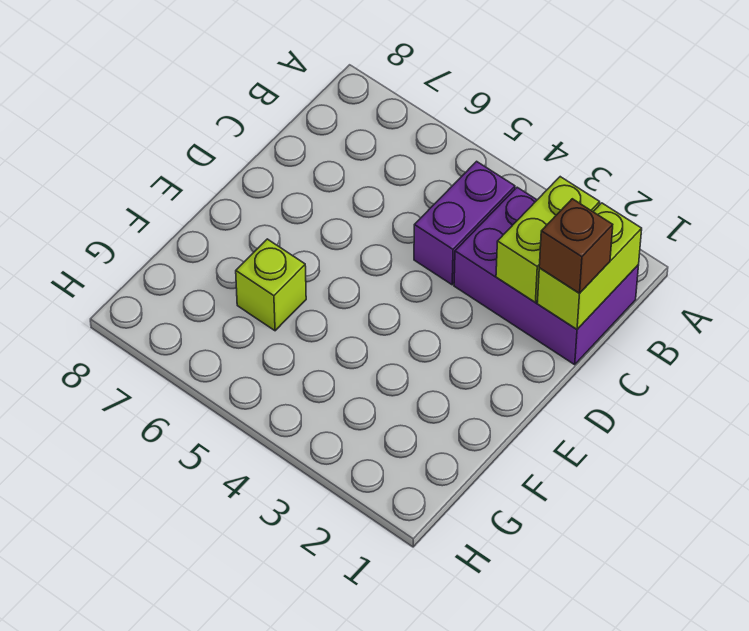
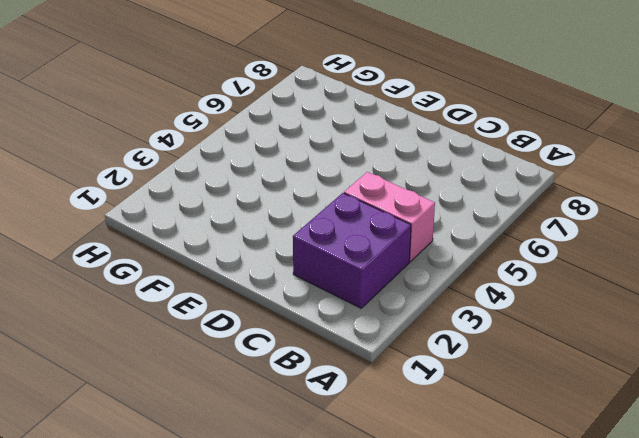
purple 2x2 brick [293,193,411,308] -> purple 2x3 brick [454,187,639,365]
pink 1x2 brick [344,172,435,262] -> purple 1x2 brick [414,161,515,285]
none -> lime 1x1 brick [236,239,306,331]
none -> lime 1x2 brick [537,203,642,329]

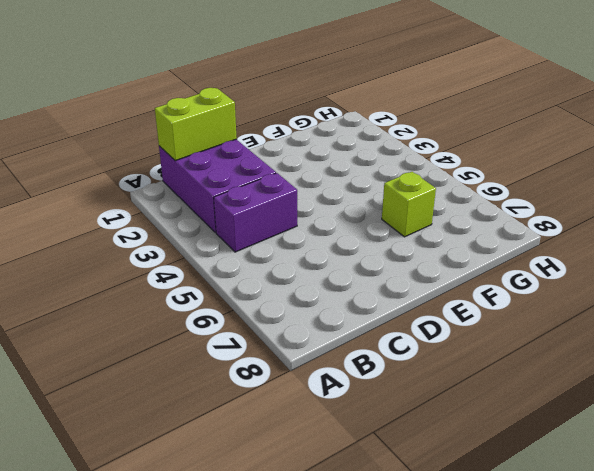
none -> lime 1x2 brick [496,177,600,302]
none -> brown 1x1 brick [539,199,613,293]

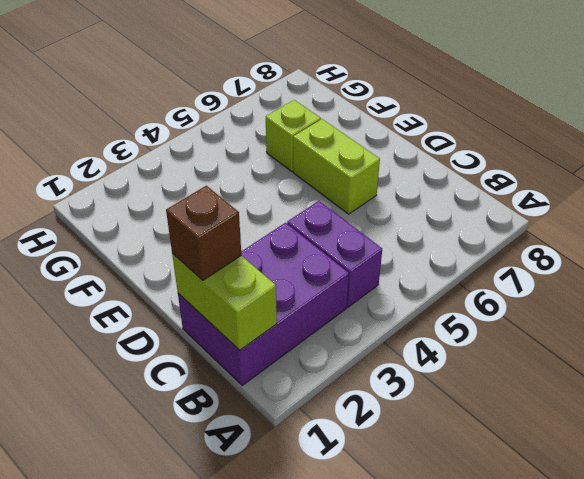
lime 1x2 brick [293,119,380,214] -> lime 1x2 brick moved to [496,177,600,302]

